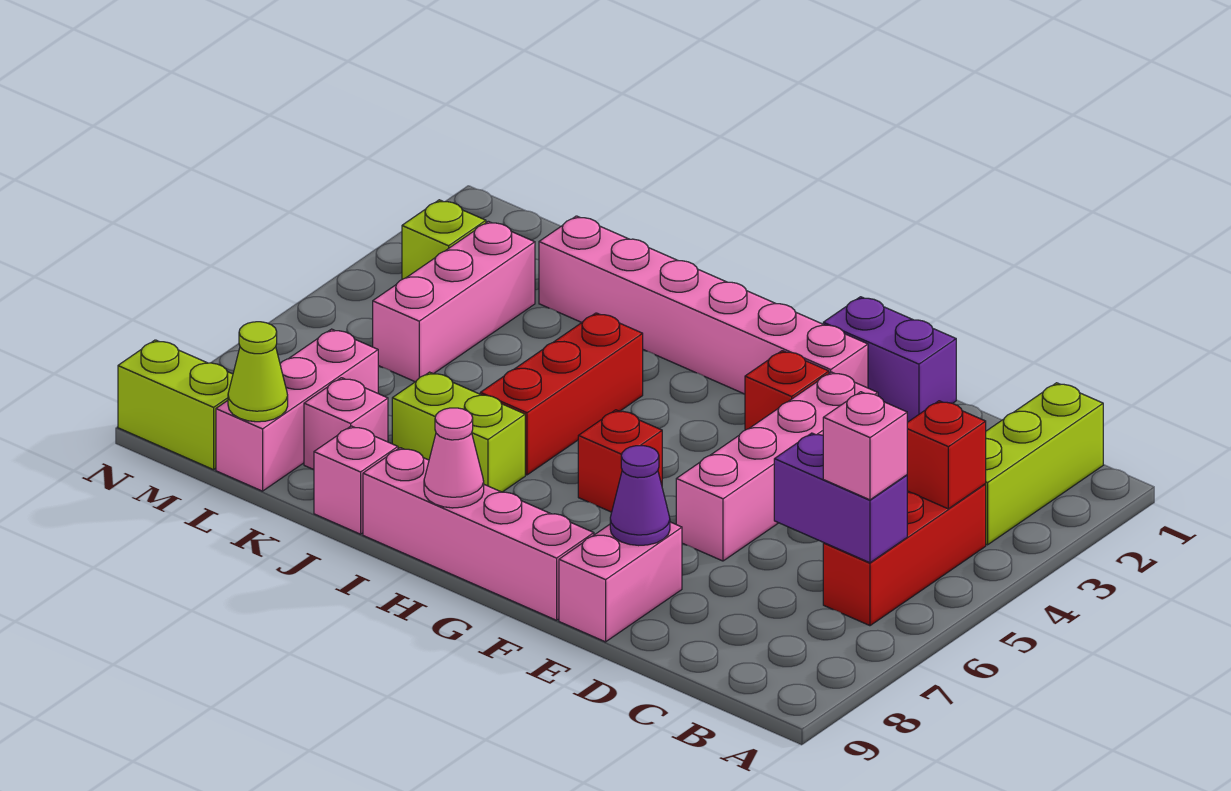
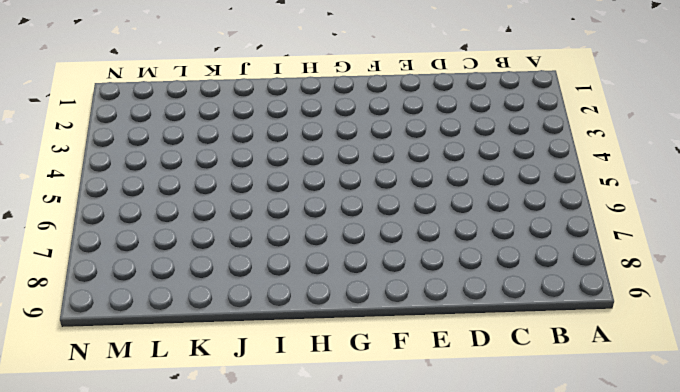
none -> lime 1x3 brick [986,383,1103,545]
none -> red 1x3 brick [823,484,986,626]
none -> purple 1x2 brick [823,297,956,422]

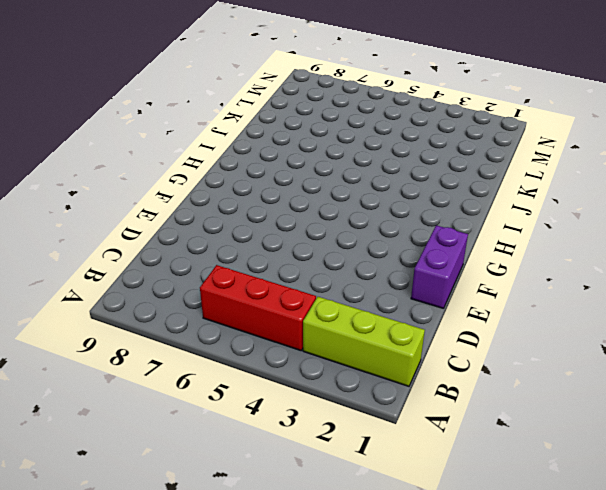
none -> pink 1x4 brick [676,372,878,561]
none -> pink 1x2 brick [559,522,682,642]
none -> pink 1x6 brick [539,216,868,394]

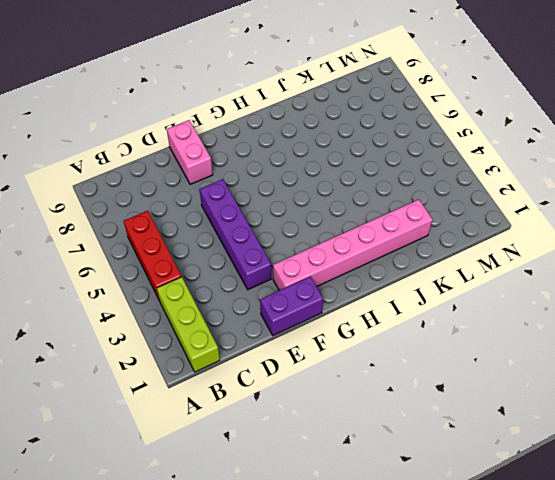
purple 1x4 brick [200,179,271,290] -> pink 1x4 brick [676,372,878,561]
none -> red 1x1 brick [745,351,829,430]
none -> pink 1x4 brick [363,448,594,620]
none -> red 1x1 brick [578,410,662,512]

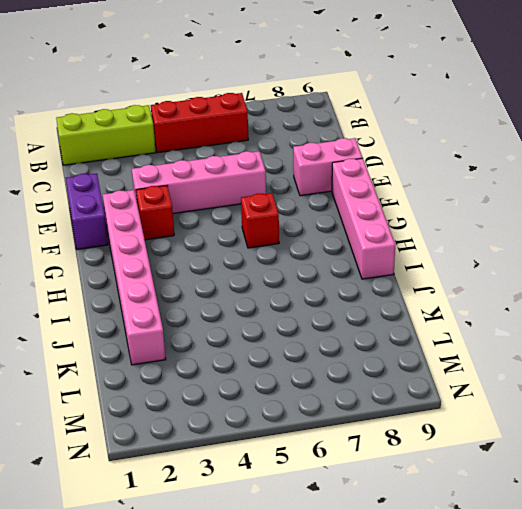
none -> red 1x3 brick [480,313,643,475]
none -> lime 1x2 brick [392,372,525,492]
none -> pink 1x1 brick [314,426,398,534]

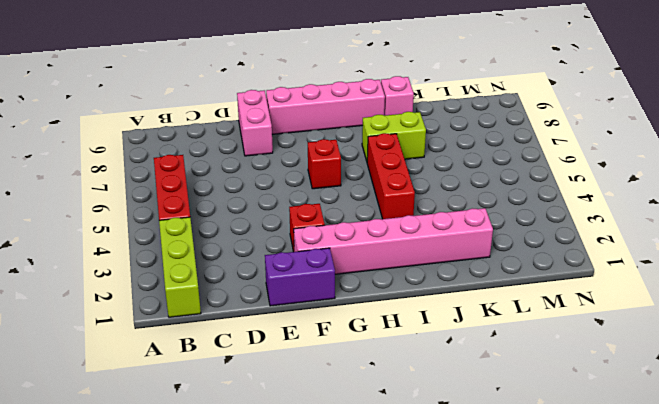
none -> pink 1x4 brick [676,372,878,561]
none -> pink 1x1 brick [304,378,388,470]
none -> pink 1x3 brick [373,221,535,382]

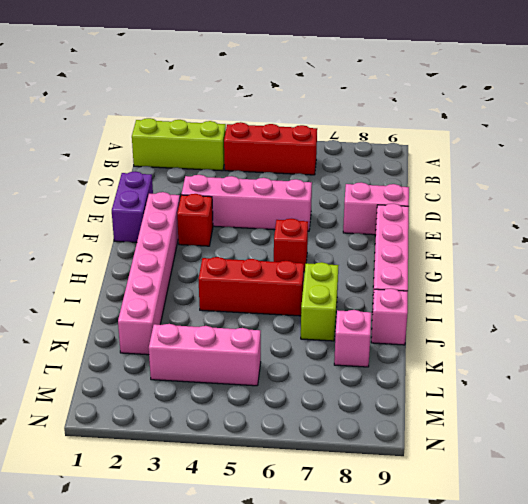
none -> pink 1x3 brick [216,329,378,491]
none -> lime 1x1 brick [402,200,486,279]
none -> lime 1x2 brick [118,340,233,470]

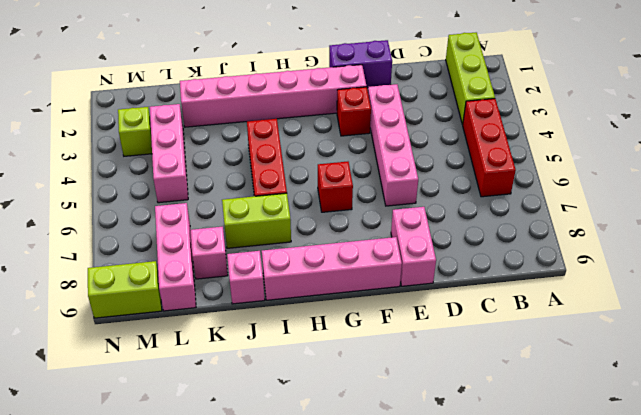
none -> red 1x1 brick [907,401,986,509]
none -> purple 1x2 brick [774,433,907,563]
none -> purple 1x1 cone [610,446,670,546]

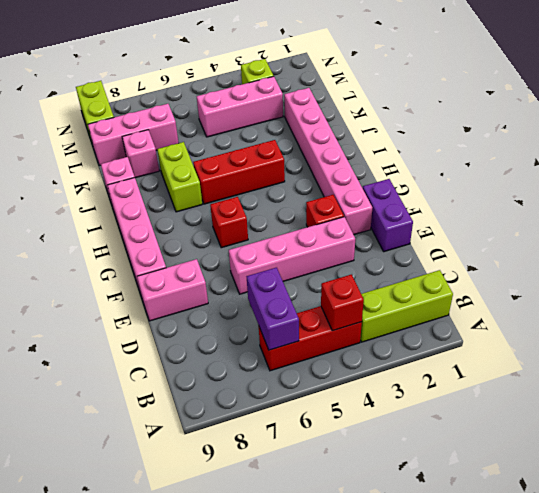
none -> purple 1x1 cone [610,446,670,546]
none -> pink 1x1 cone [424,408,484,508]
none -> lime 1x1 cone [228,322,288,422]

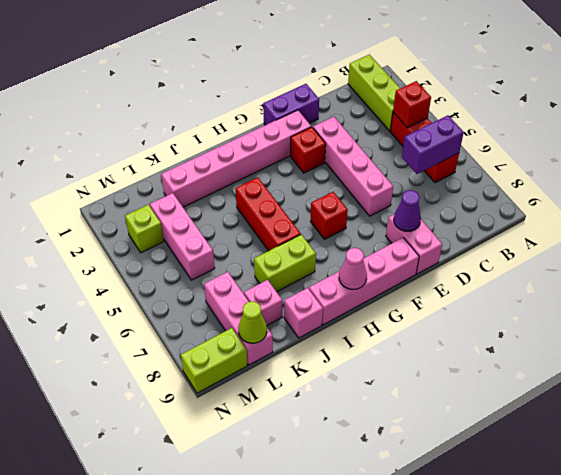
none -> pink 1x1 brick [823,392,907,500]

